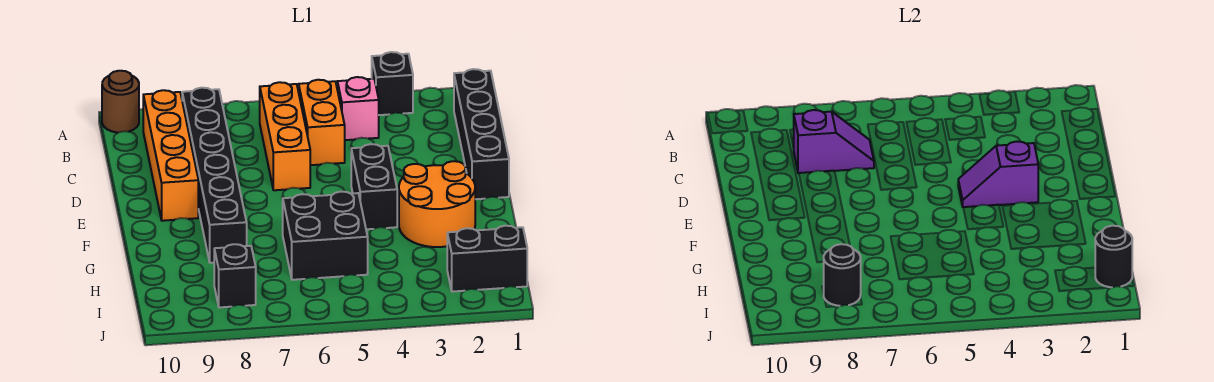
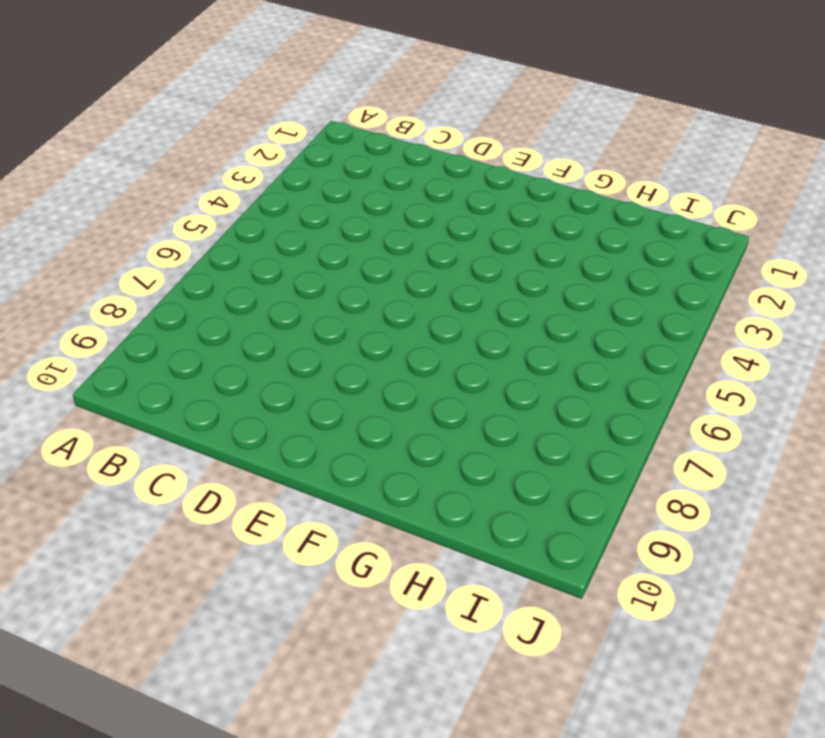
none -> black 1x1 brick [372,52,413,115]
none -> brown 1x1 round brick [102,71,139,133]
none -> black 1x4 brick [454,69,509,199]

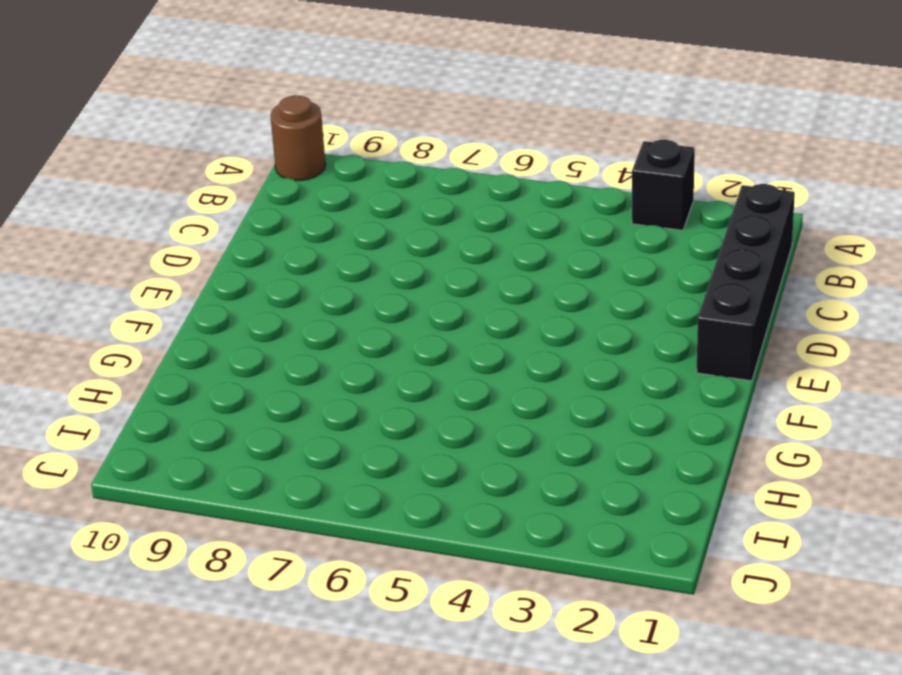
none -> pink 1x1 brick [337,77,379,140]
none -> orange 1x2 brick [299,80,345,165]
none -> orange 1x3 brick [260,82,310,190]

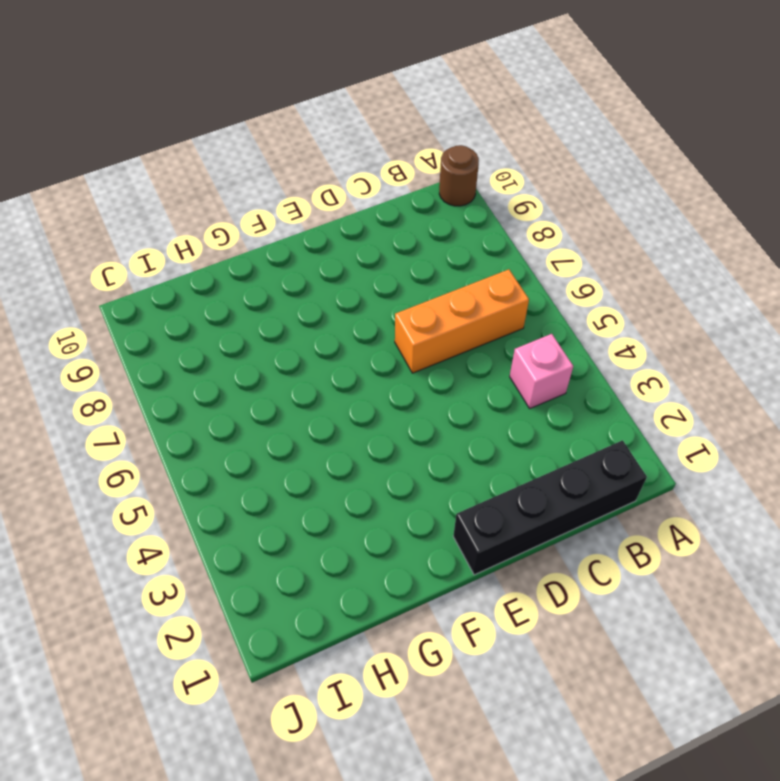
none -> black 1x1 brick [372,52,413,115]
none -> orange 1x2 brick [299,80,345,165]
none -> black 1x6 brick [182,88,247,263]

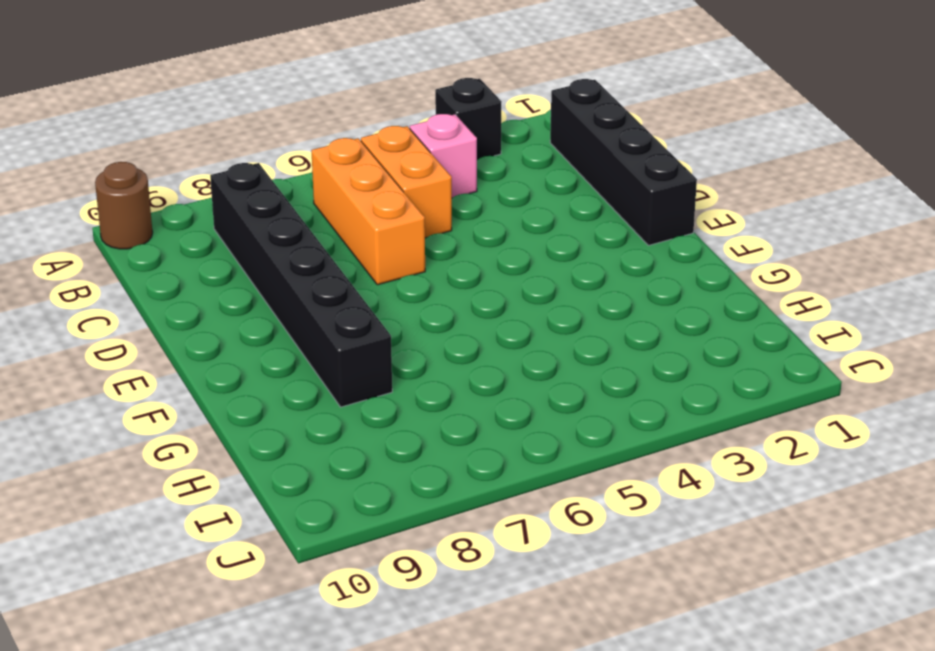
none -> orange 1x4 brick [143,90,198,221]
none -> black 1x2 brick [351,144,397,229]
none -> orange 2x2 round brick [399,161,475,247]

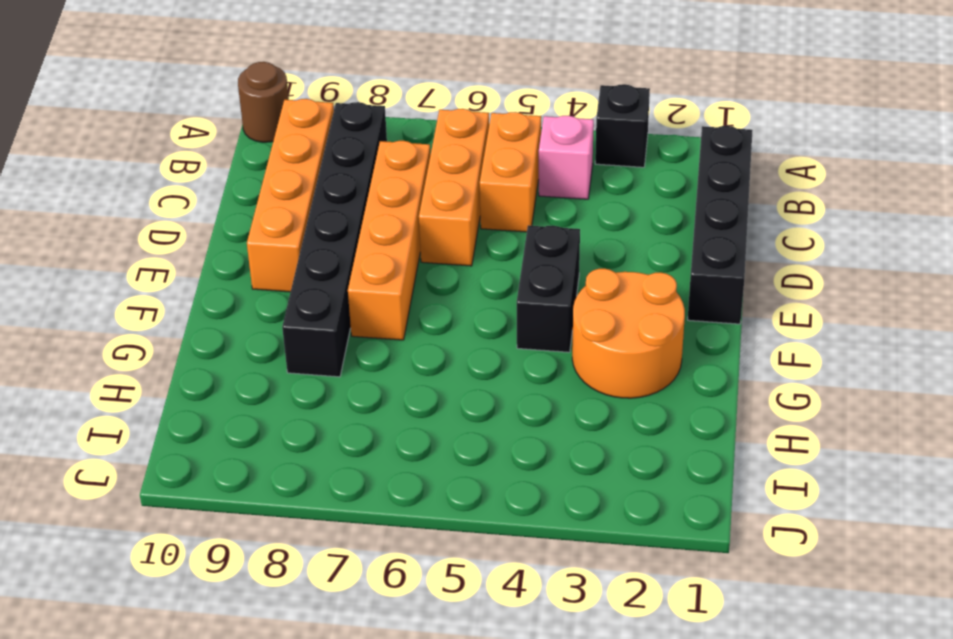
orange 1x4 brick [348,141,430,340] -> none
none -> black 2x2 brick [283,192,368,280]
none -> black 1x2 brick [447,226,527,292]
none -> black 1x1 brick [214,244,256,307]

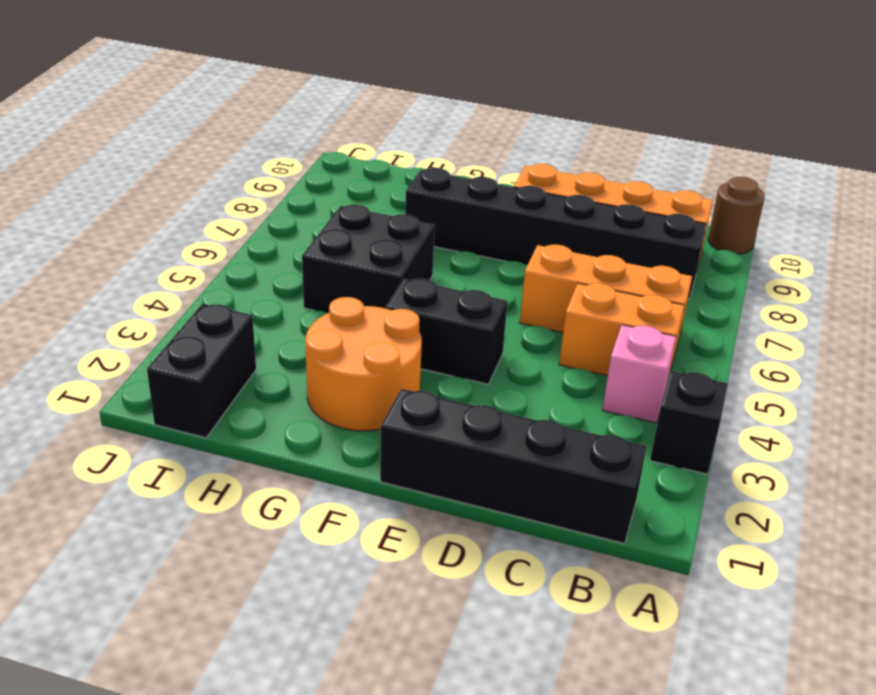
none -> black 1x1 brick [214,244,256,307]
none -> purple 1x2 slope [794,110,874,173]
none -> purple 1x2 slope [958,142,1038,207]

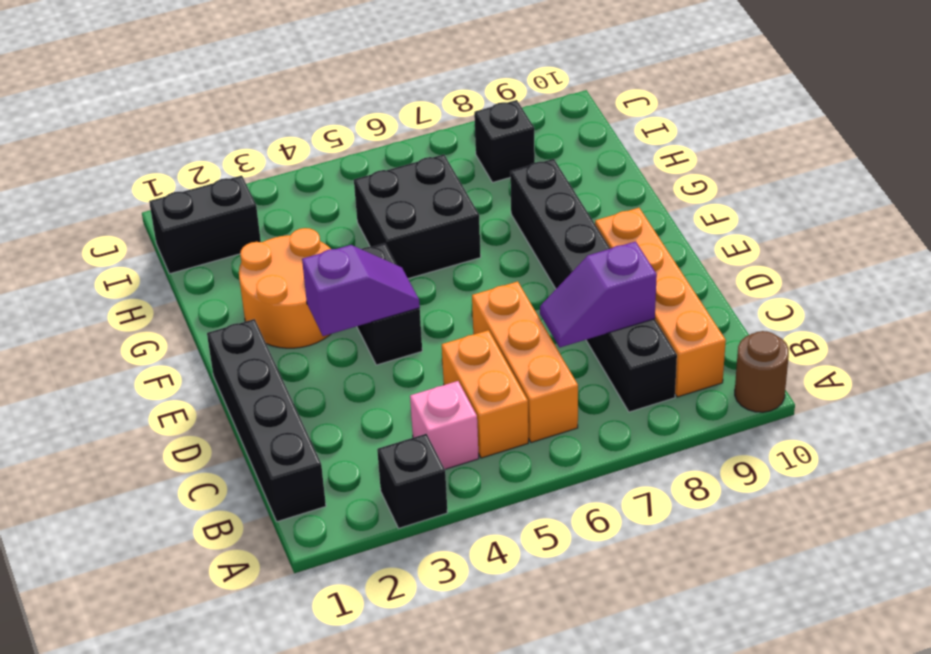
none -> black 1x1 round brick [1095,226,1132,287]
none -> black 1x1 round brick [824,244,861,306]

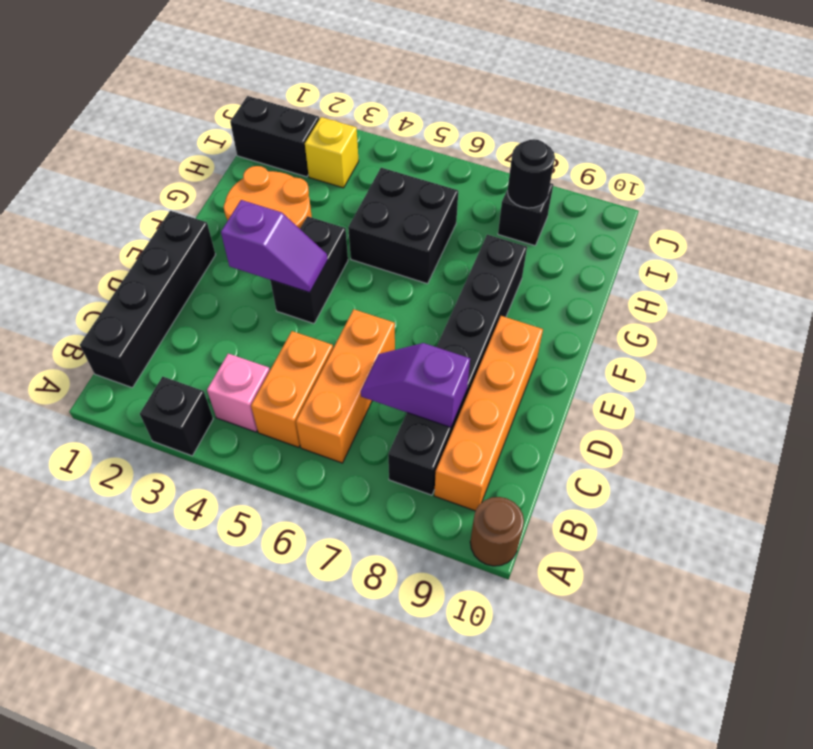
yellow 1x1 brick [305,117,359,188] -> none
none -> black 1x1 round brick [1095,226,1132,287]

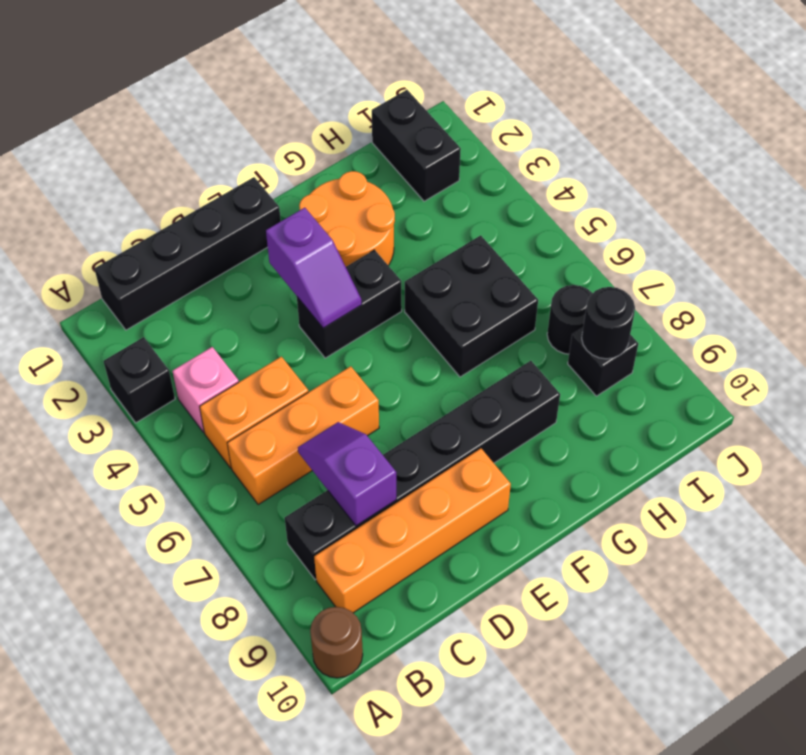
black 1x1 round brick [547,285,592,354] -> black 1x1 round brick moved to [1095,226,1132,287]

